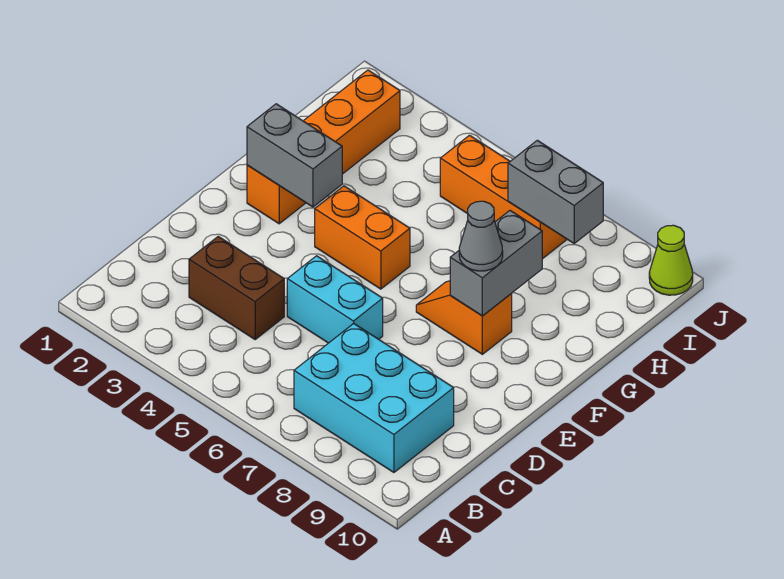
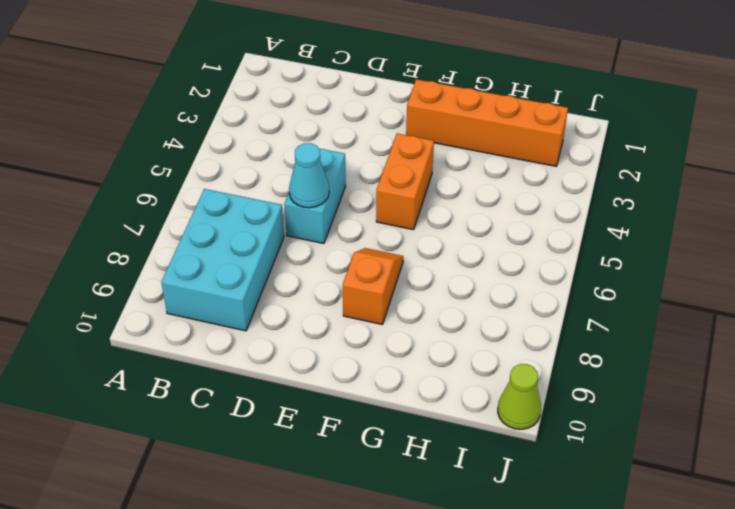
cyan 1x1 cone [289,143,329,208] -> none
none -> brown 1x2 brick [189,236,284,339]
none -> orange 1x3 brick [440,135,567,259]
none -> grey 1x2 brick [247,104,342,207]

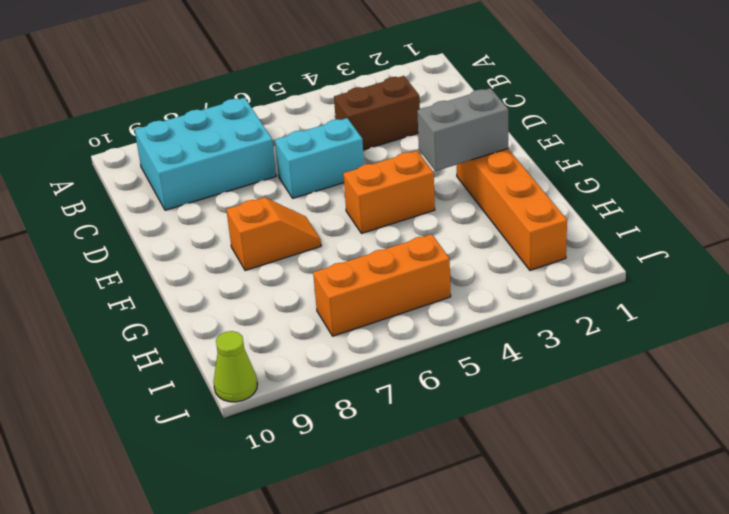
none -> grey 1x2 brick [450,211,542,316]
none -> grey 1x2 brick [508,140,603,243]
none -> grey 1x1 cone [459,201,503,271]

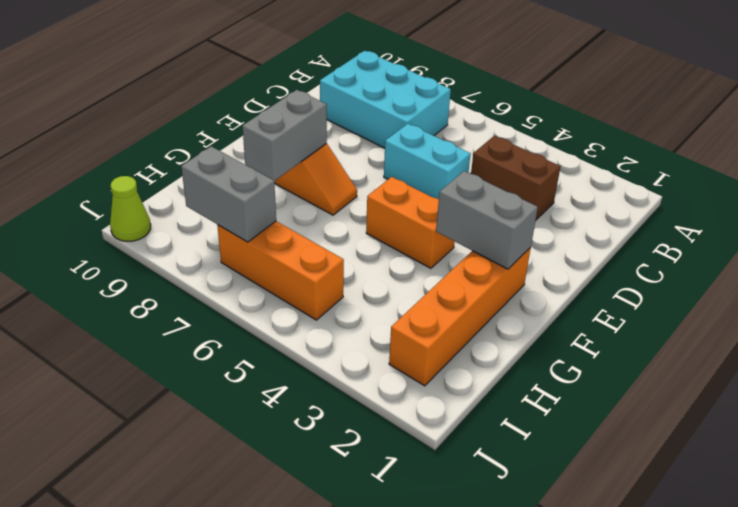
none -> grey 1x1 cone [459,201,503,271]

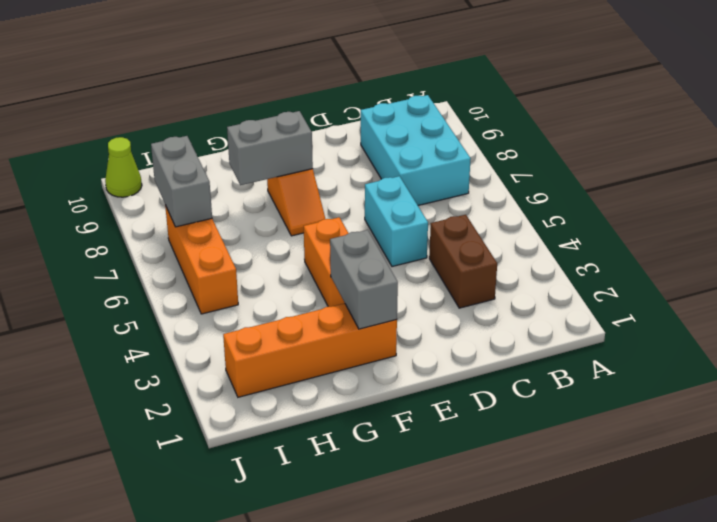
none -> grey 1x1 cone [459,201,503,271]

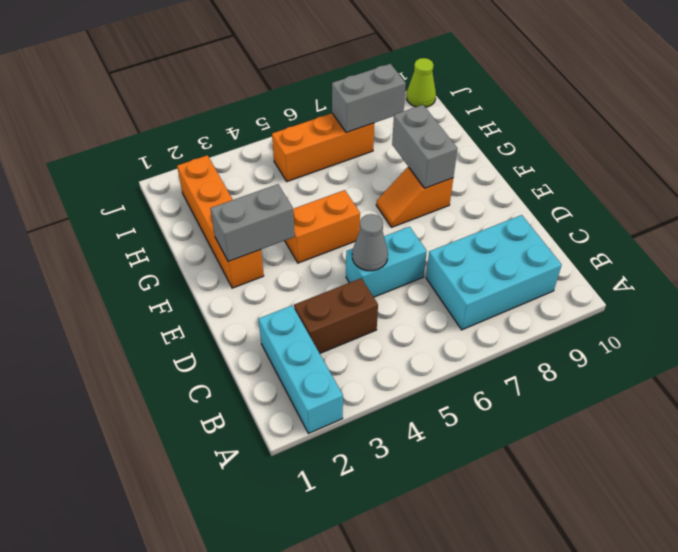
cyan 1x3 brick [258,306,343,434] -> none
grey 1x1 cone [352,214,388,271] -> grey 1x1 cone moved to [459,201,503,271]

